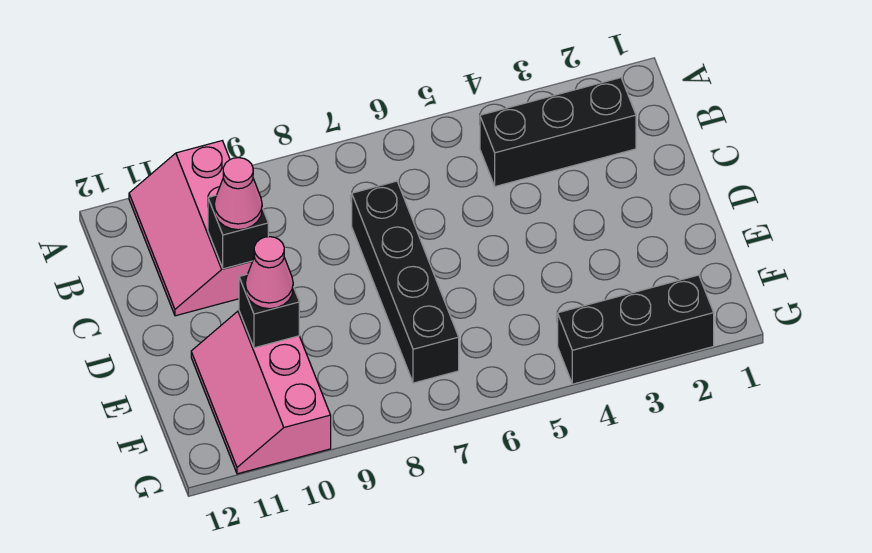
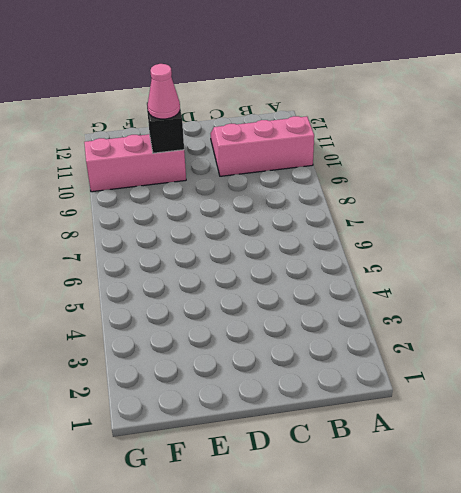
none -> black 1x3 brick [480,78,636,187]
none -> black 1x4 brick [351,181,459,383]

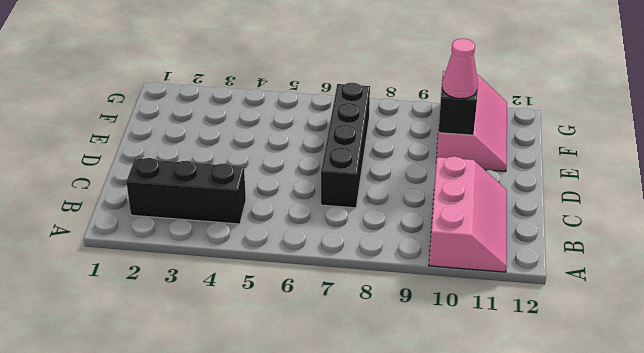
none -> black 1x3 brick [557,275,714,384]
none -> black 1x1 brick [208,196,268,269]

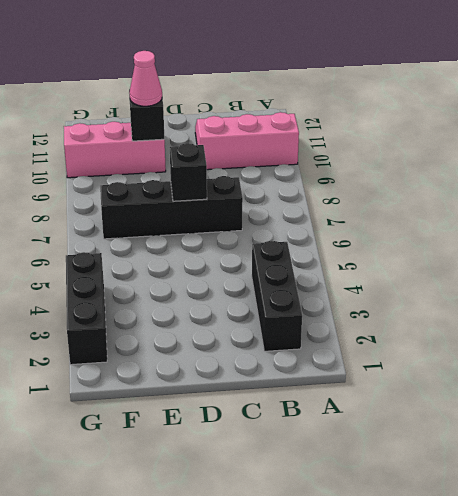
black 1x1 brick [170,143,207,201] -> black 1x1 brick moved to [208,196,268,269]
none -> pink 1x1 cone [214,158,262,230]

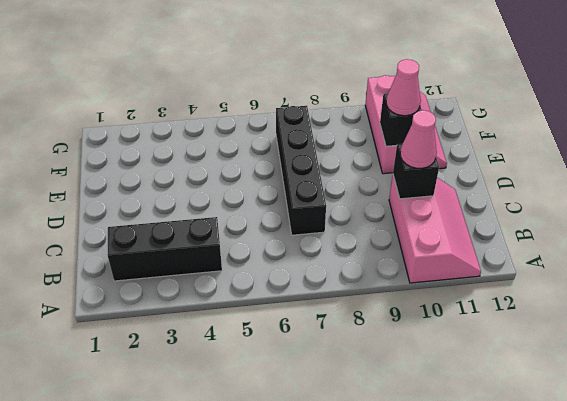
none -> black 1x3 brick [557,275,714,384]

